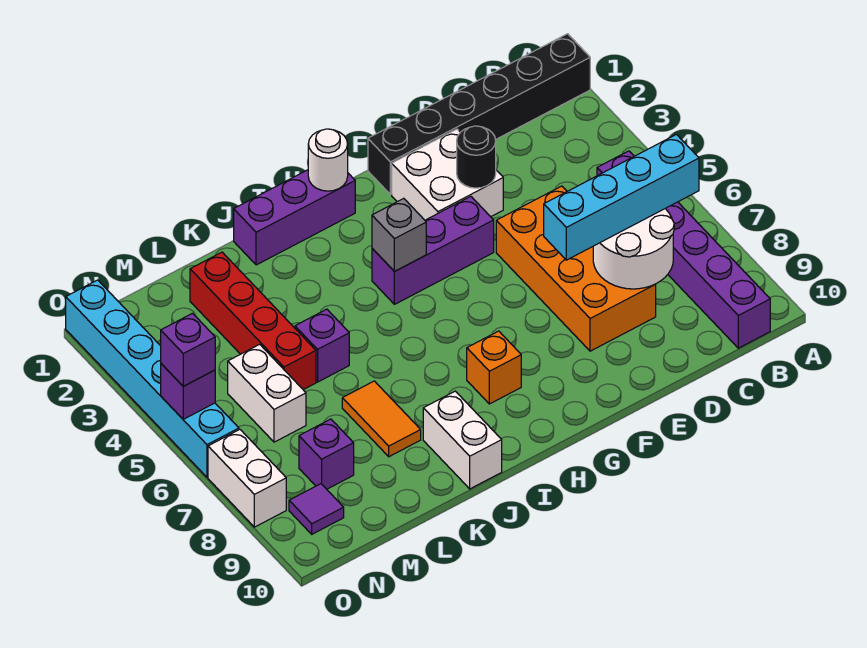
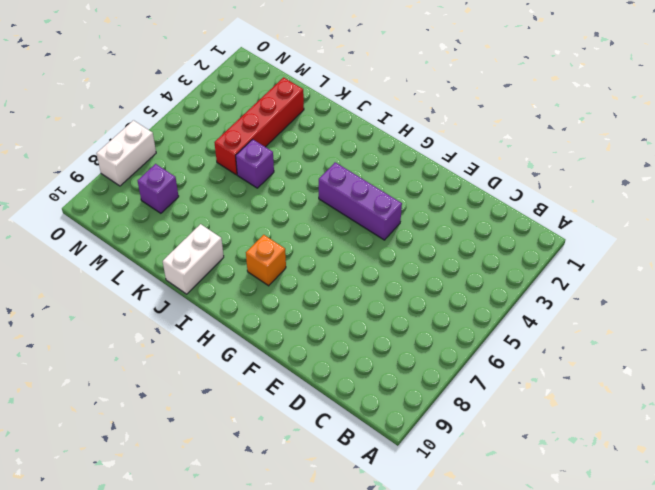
none -> black 1x6 brick [368,34,590,195]
none -> purple 1x6 brick [597,151,770,348]
none -> orange 2x4 brick [496,186,656,351]

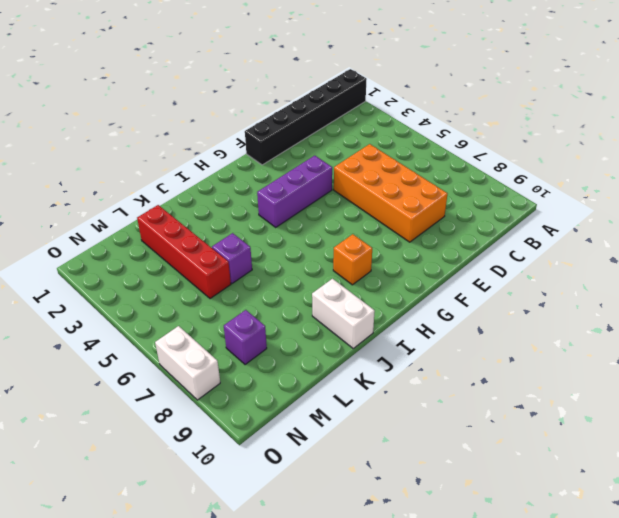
none -> purple 1x6 brick [597,151,770,348]
none -> white 2x2 brick [392,129,503,220]
none -> purple 1x3 brick [234,170,355,265]

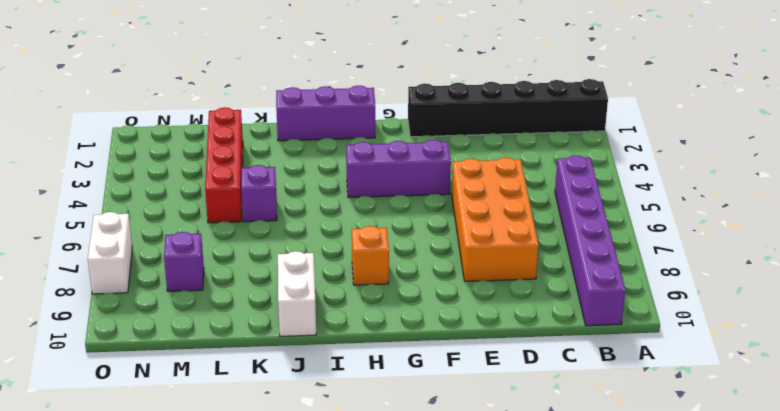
none -> white 2x2 brick [392,129,503,220]
none -> orange 1x2 tile [342,381,421,457]
none -> white 1x2 brick [228,344,306,442]

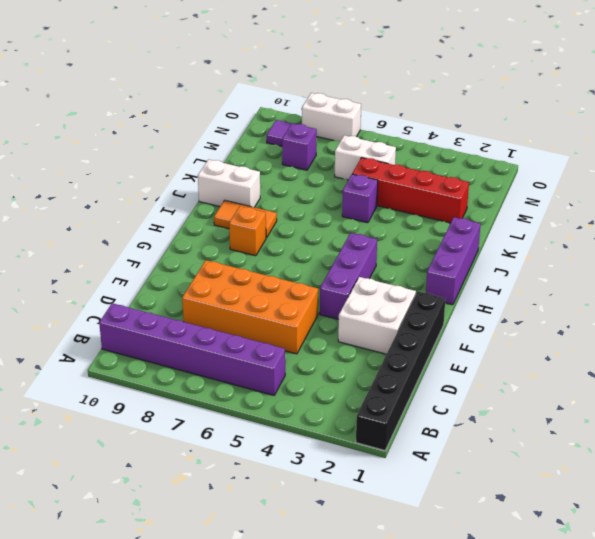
orange 1x2 tile [214,200,277,238] -> orange 1x2 tile moved to [342,381,421,457]
none -> cyan 1x6 brick [66,280,239,477]
none -> white 2x2 round brick [593,209,674,289]
none -> black 1x1 round brick [457,126,496,188]

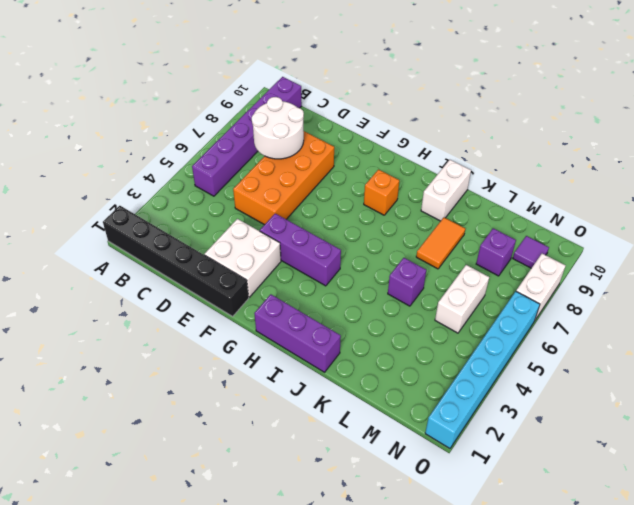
none -> red 1x4 brick [190,252,316,390]
none -> black 1x1 round brick [457,126,496,188]
none -> white 1x1 round brick [308,129,348,191]

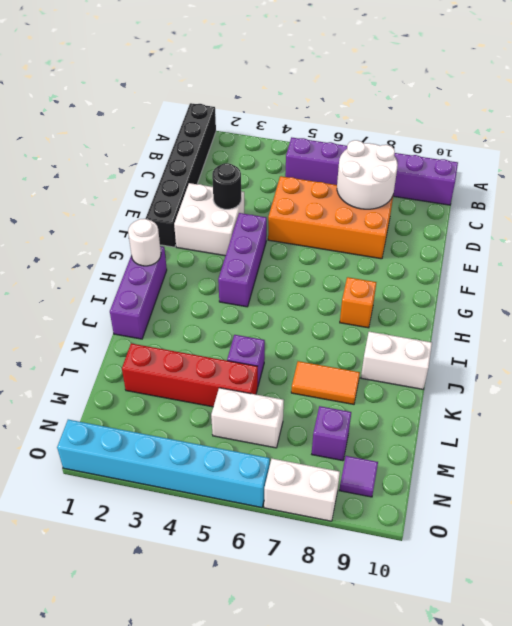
none -> grey 1x1 brick [372,198,426,272]
none -> purple 1x1 brick [161,364,215,419]
none -> cyan 1x4 brick [544,134,699,260]

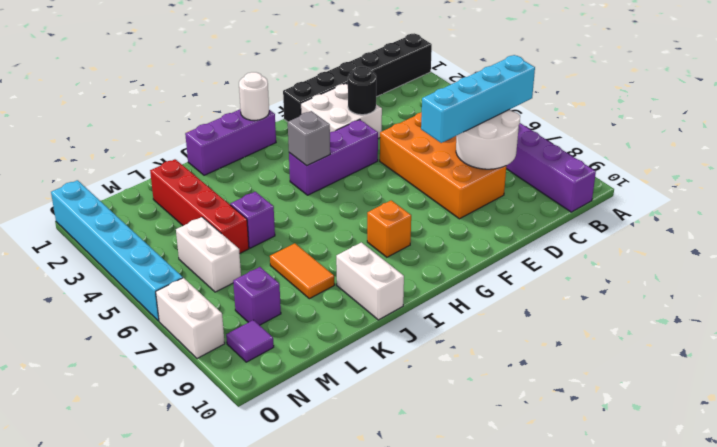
none -> purple 1x1 brick [161,364,215,419]
none -> purple 1x1 brick [160,313,215,386]

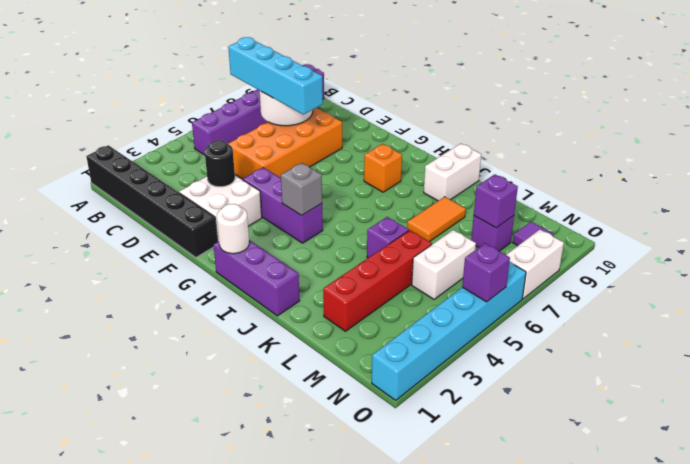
purple 1x1 brick [474,174,518,228] -> purple 1x1 brick moved to [160,313,215,386]

